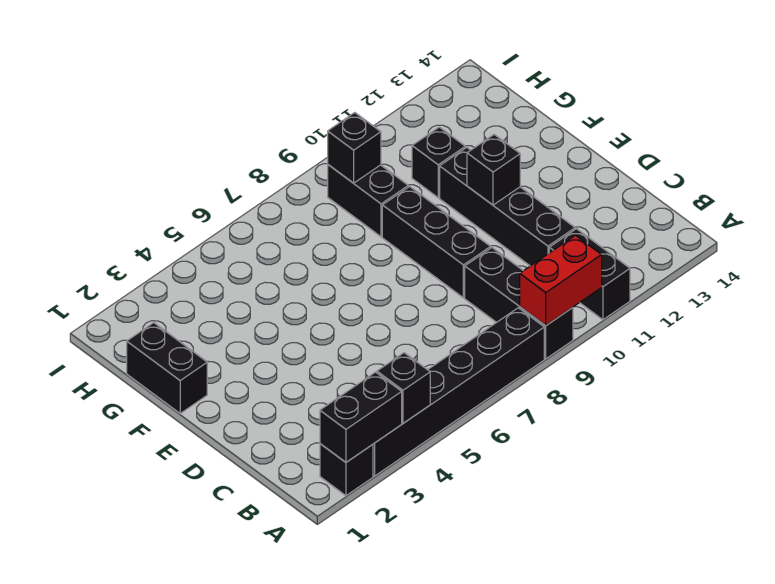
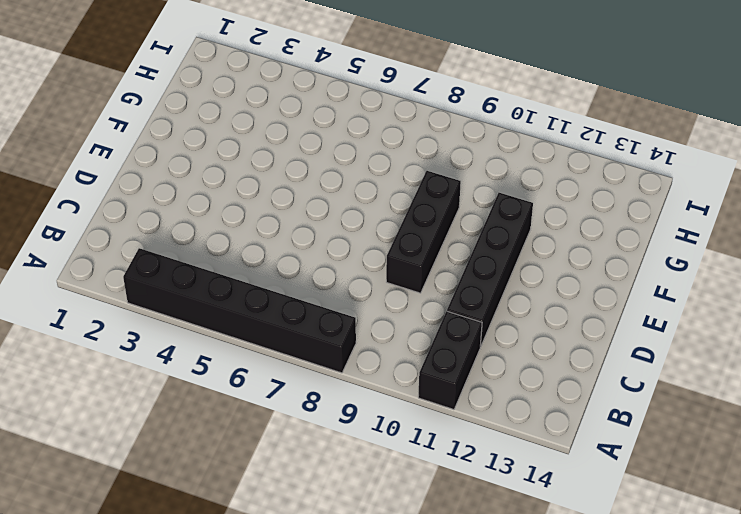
none -> black 1x1 brick [320,444,373,496]
none -> black 1x3 brick [465,248,573,359]
none -> black 1x2 brick [127,323,207,413]

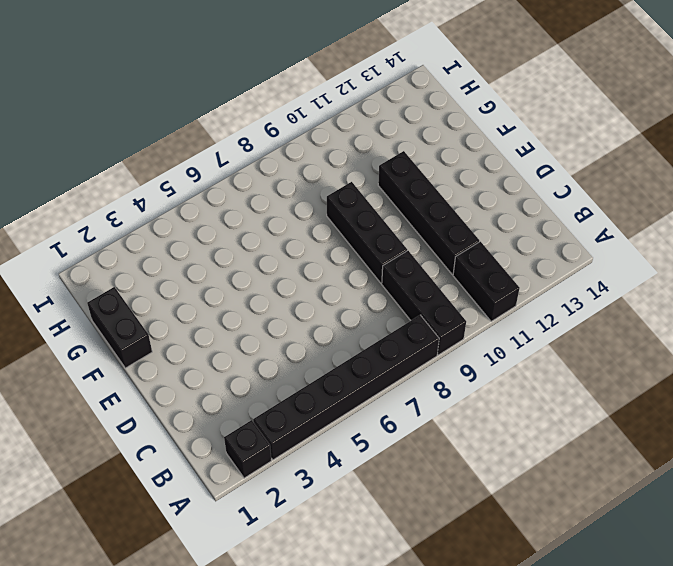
none -> black 1x2 brick [328,165,408,237]
none -> black 1x1 brick [412,127,465,198]
none -> black 1x2 brick [320,372,402,462]

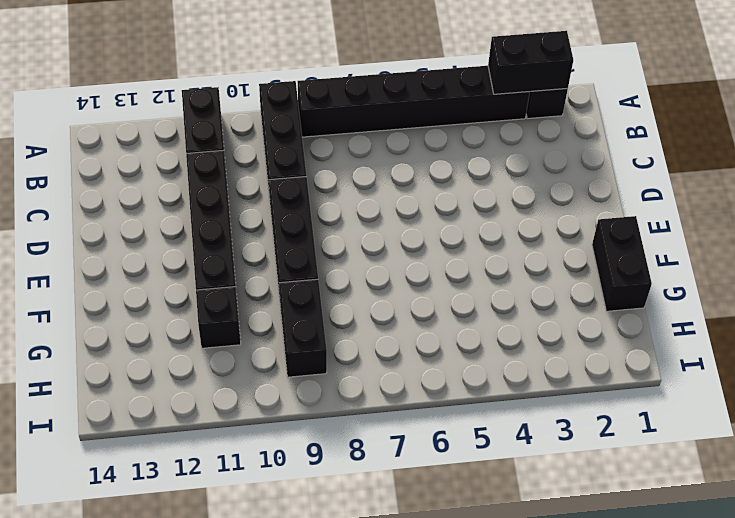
none -> black 1x1 brick [377,353,430,423]
none -> red 1x2 brick [520,235,602,325]
none -> black 1x1 brick [467,135,520,205]

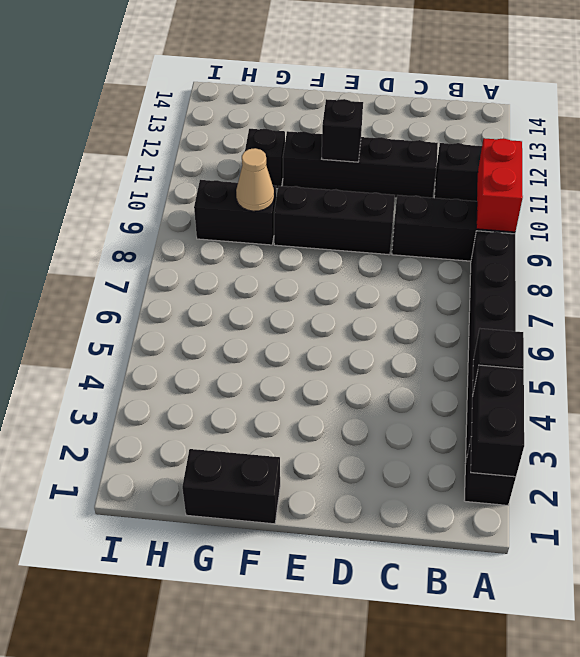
tan 1x1 cone [236,148,274,211] -> none
none -> black 1x1 brick [328,113,381,183]

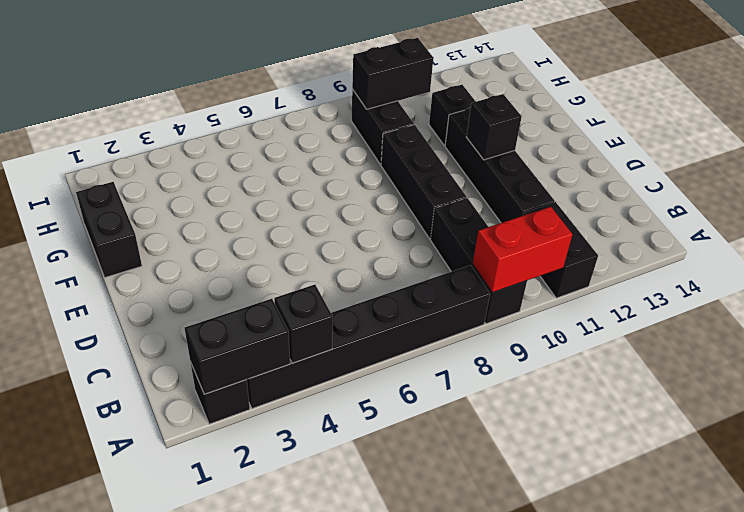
black 1x2 brick [352,38,433,109] -> black 1x1 brick [328,113,381,183]

